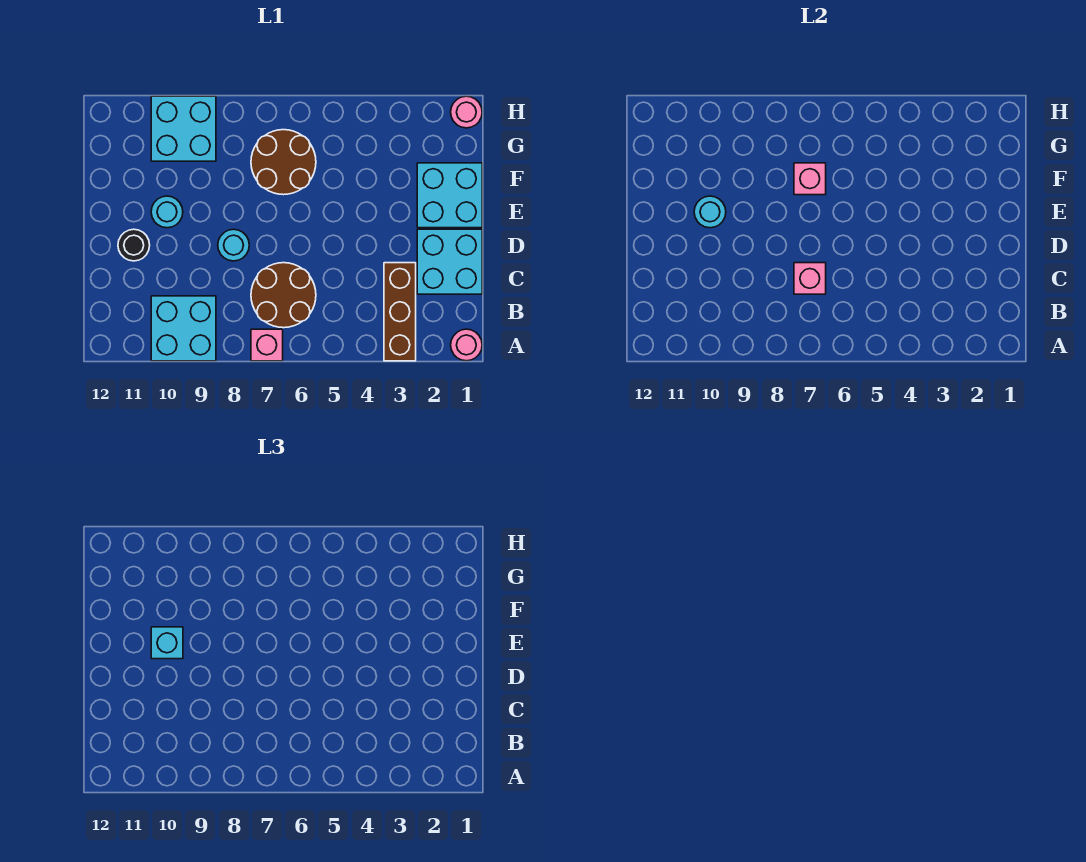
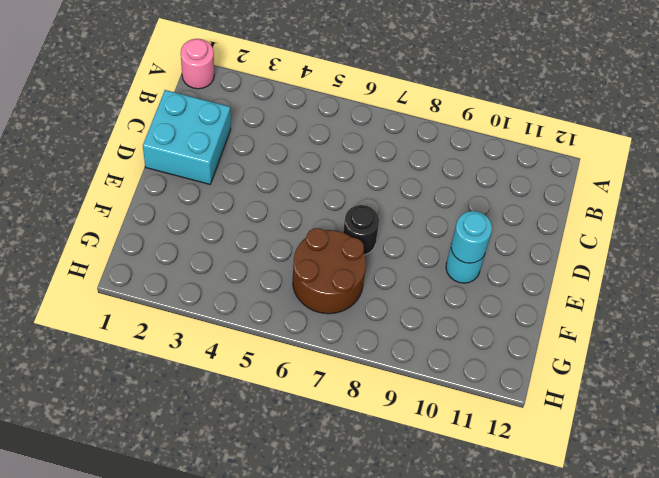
black 1x1 round brick [343,205,379,255] -> black 1x1 round brick moved to [118,229,150,261]
none -> brown 1x3 brick [384,263,416,361]
none -> pink 1x1 brick [251,329,283,361]
none -> cyan 2x2 brick [151,296,216,361]

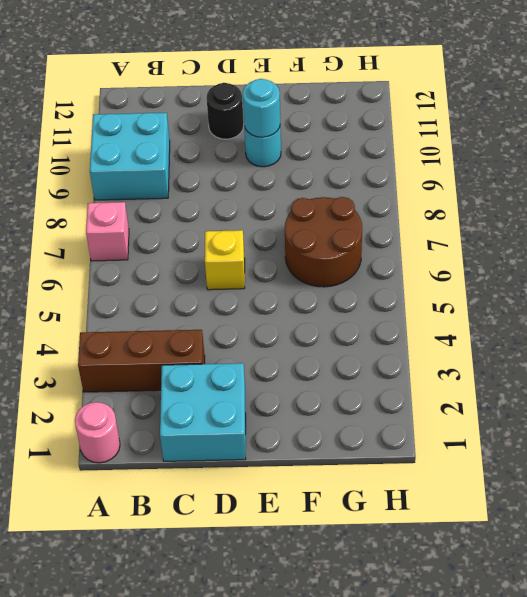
yellow 1x1 brick [205,230,245,290] -> none
none -> brown 2x2 round brick [251,263,316,328]
none -> cyan 1x1 round brick [218,229,249,261]
none -> cyan 2x2 brick [417,163,482,228]

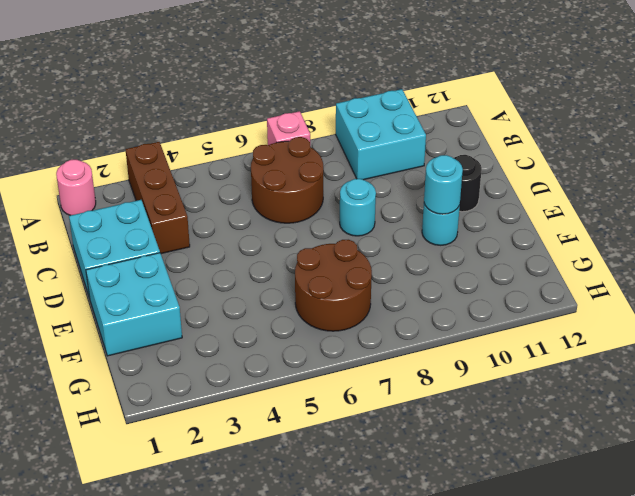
none -> cyan 2x2 brick [151,96,216,161]
none -> pink 1x1 round brick [451,96,482,128]
none -> pink 1x1 brick [794,263,826,294]

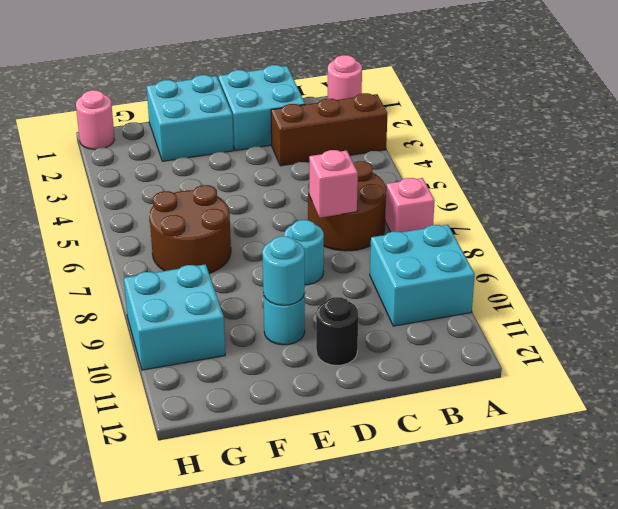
none -> pink 1x1 brick [794,163,826,195]
none -> cyan 1x1 brick [151,627,183,659]

